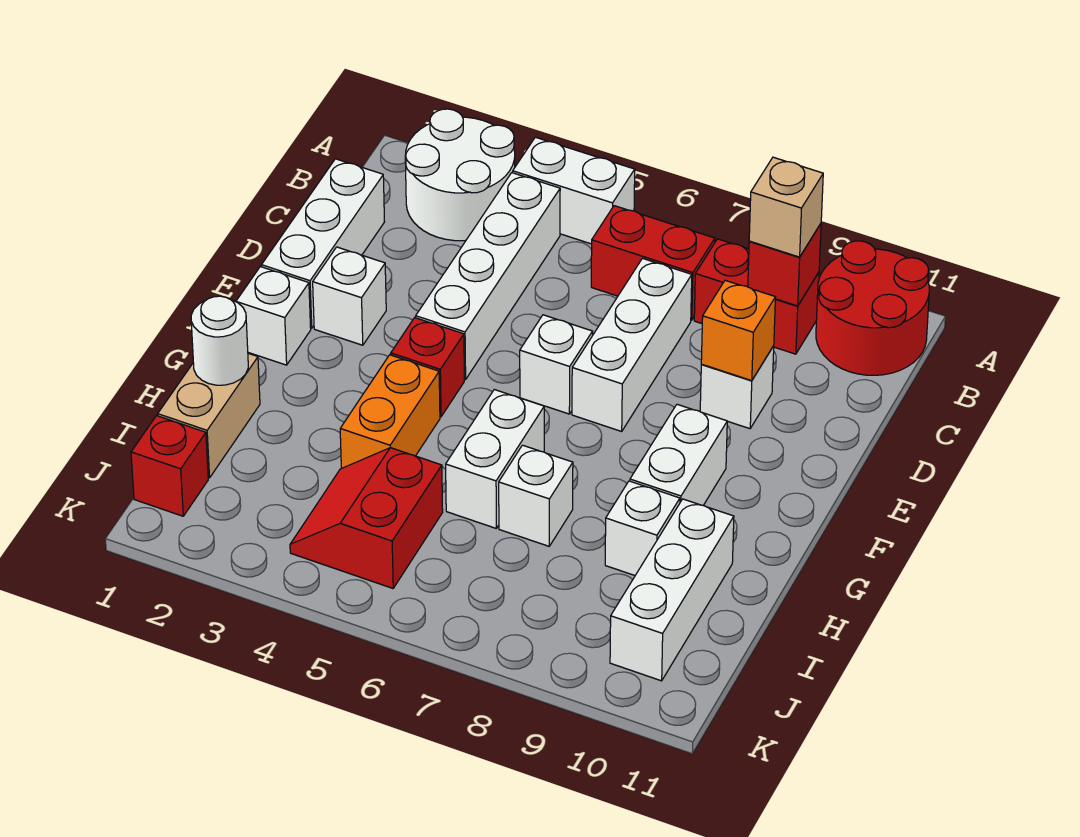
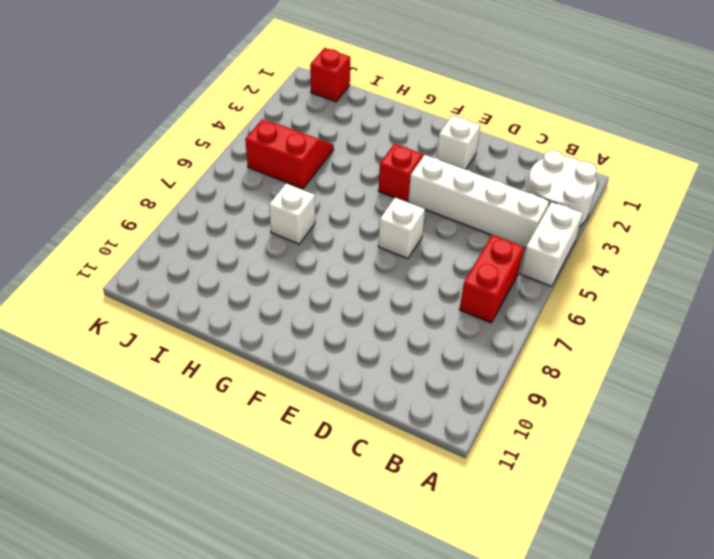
none -> red 2x2 round brick [816,241,929,375]
none -> red 1x2 brick [694,239,819,354]
none -> white 1x3 brick [262,159,385,328]

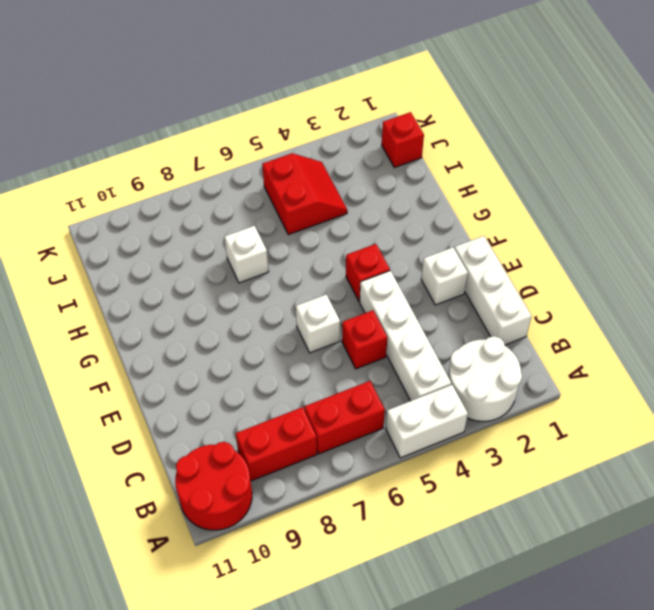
red 1x1 brick [342,310,387,369] -> red 1x1 brick moved to [748,224,821,306]
none -> white 1x3 brick [572,259,692,431]
none -> white 1x1 brick [700,346,774,429]
none -> white 1x1 brick [236,267,311,365]

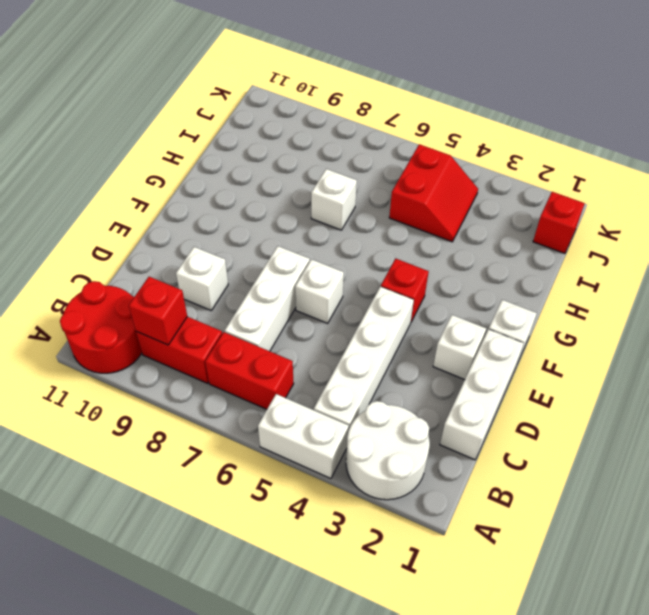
none -> white 1x2 brick [630,404,727,505]
none -> orange 1x2 brick [340,355,440,468]
none -> white 1x2 brick [446,390,544,528]

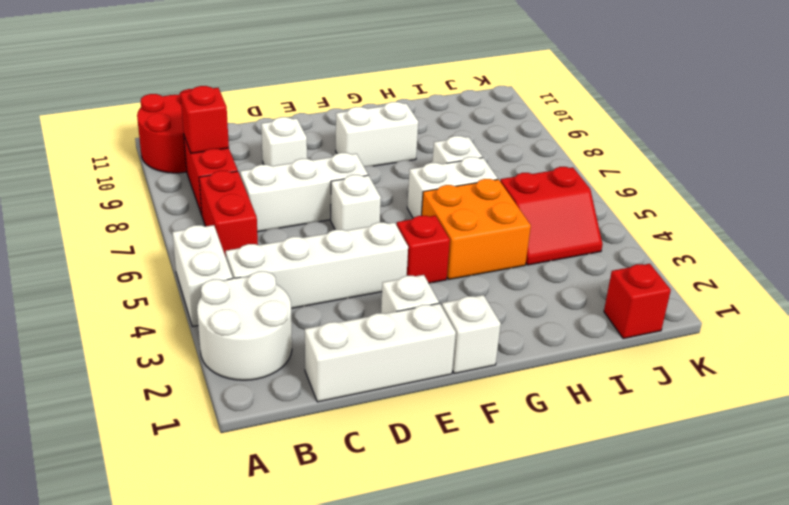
orange 2x2 brick [422,179,531,279] -> orange 1x2 brick [340,355,440,468]
none -> tan 1x2 brick [158,353,260,478]
none -> white 1x1 brick [605,481,680,575]
none -> white 1x3 brick [610,499,734,681]

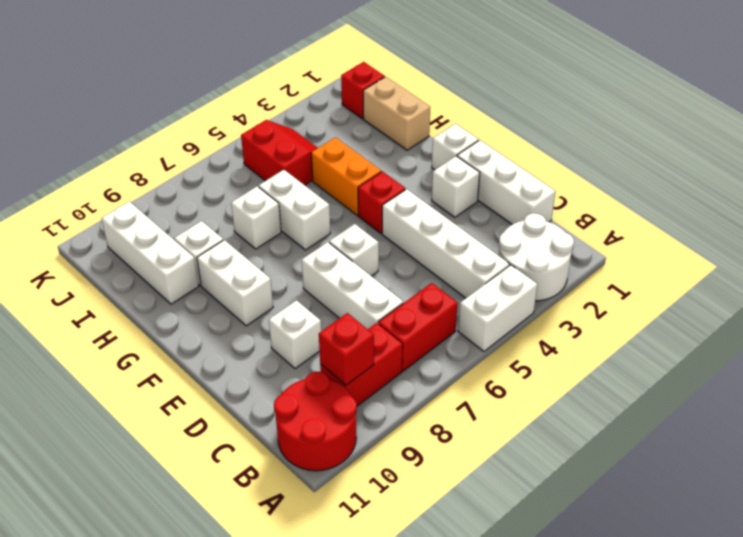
none -> orange 1x1 brick [701,280,775,381]
none -> white 1x1 round brick [191,296,248,385]
none -> tan 1x1 brick [749,157,823,257]

